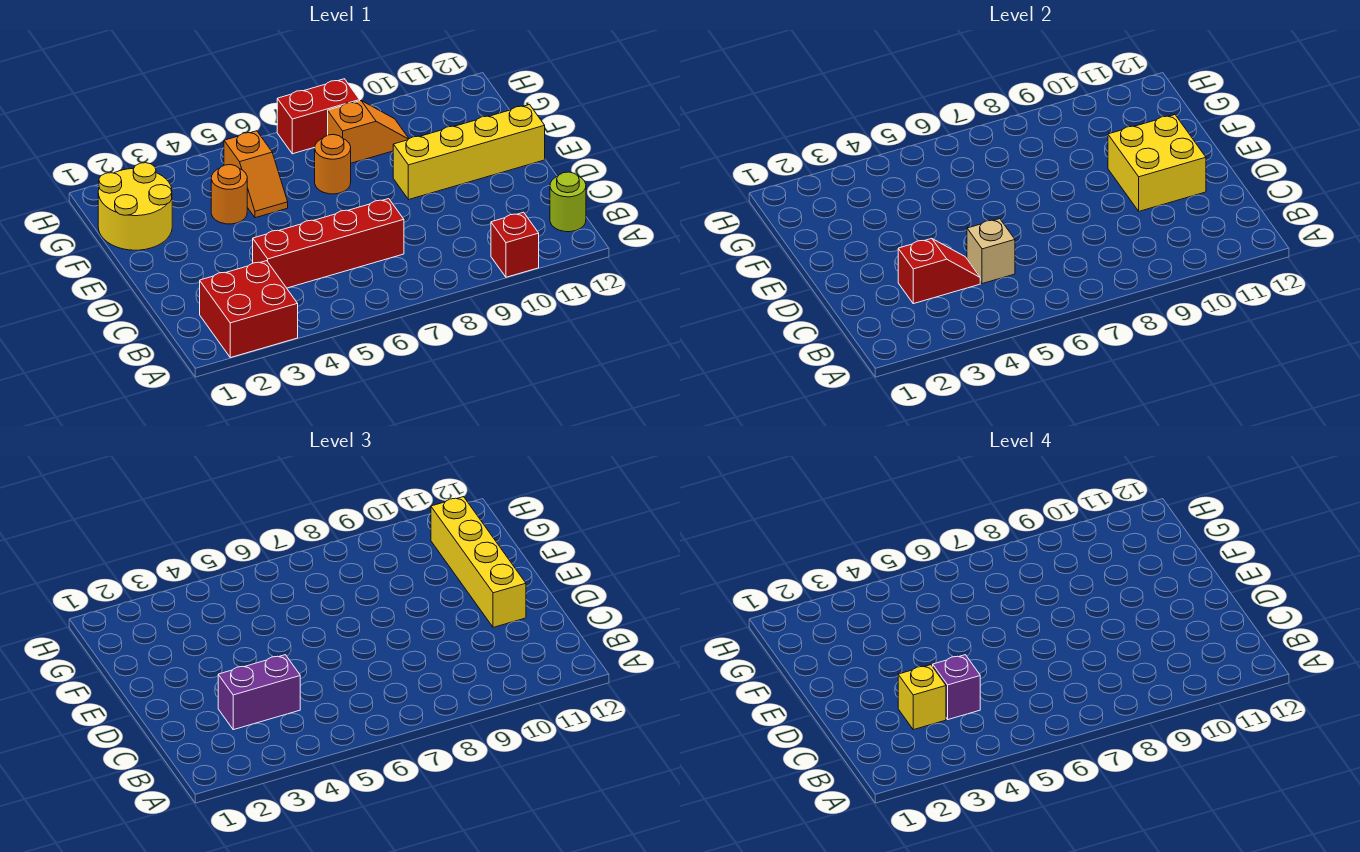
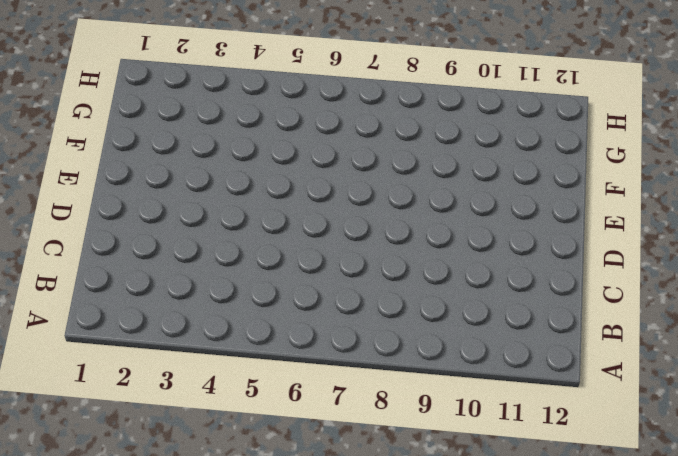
none -> red 2x2 brick [200,261,298,358]
none -> red 1x1 brick [491,212,539,277]
none -> lime 1x1 round brick [550,172,586,232]

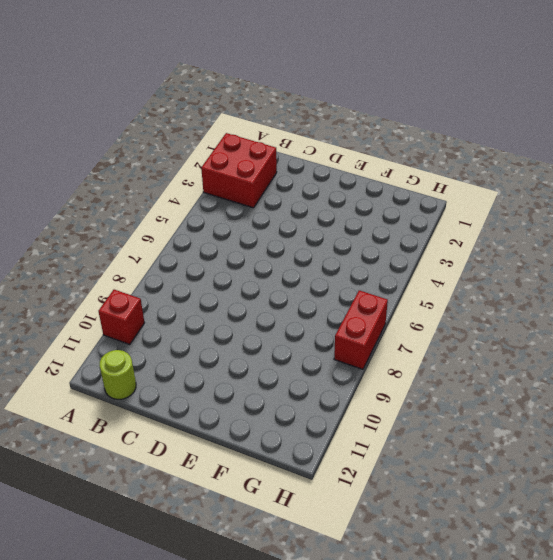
none -> red 1x4 brick [253,199,404,288]
none -> yellow 1x4 brick [393,105,545,200]
none -> yellow 2x2 round brick [98,163,172,250]

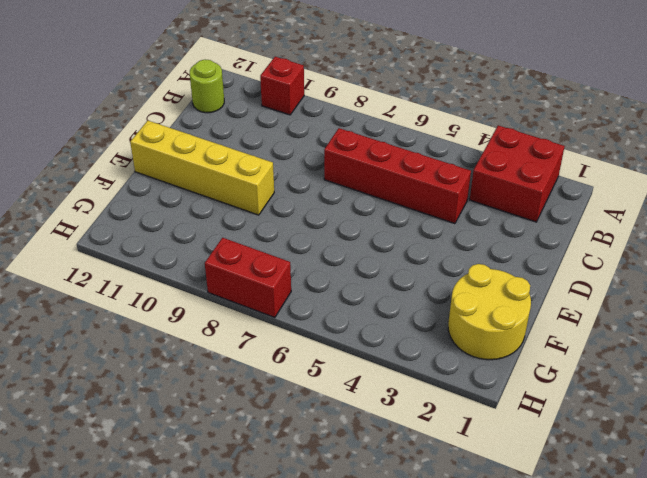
none -> orange 1x1 round brick [211,165,247,224]
none -> orange 1x2 slope [224,131,288,218]
none -> orange 1x1 round brick [315,135,351,194]

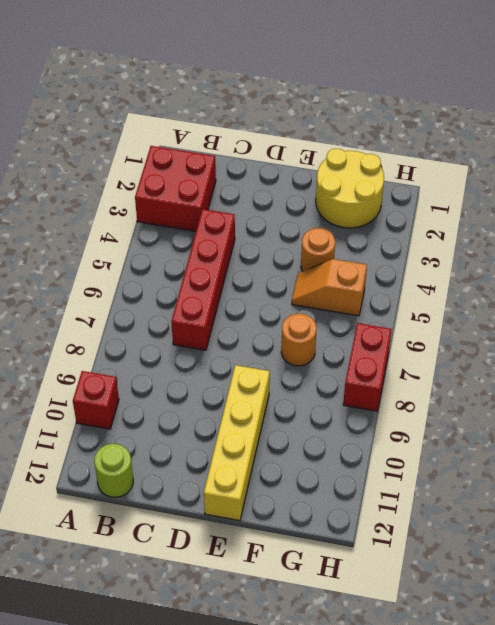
none -> orange 1x2 slope [328,101,409,163]
none -> red 1x2 slope [898,238,980,304]
none -> tan 1x1 brick [967,219,1015,284]

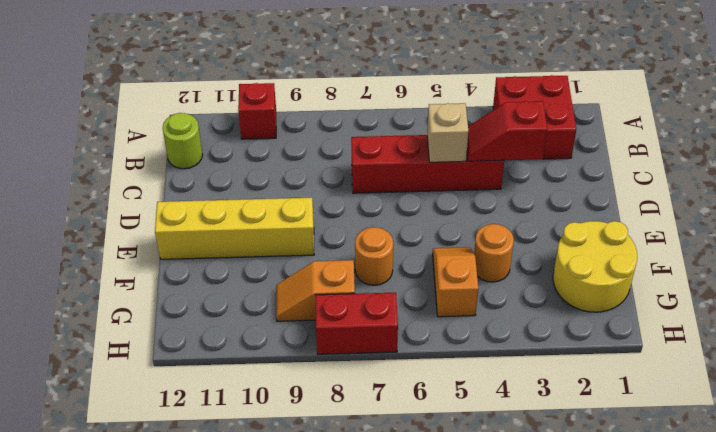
none -> yellow 2x2 brick [1108,115,1206,211]
none -> purple 1x2 brick [218,655,300,730]
none -> yellow 1x4 brick [431,497,526,627]

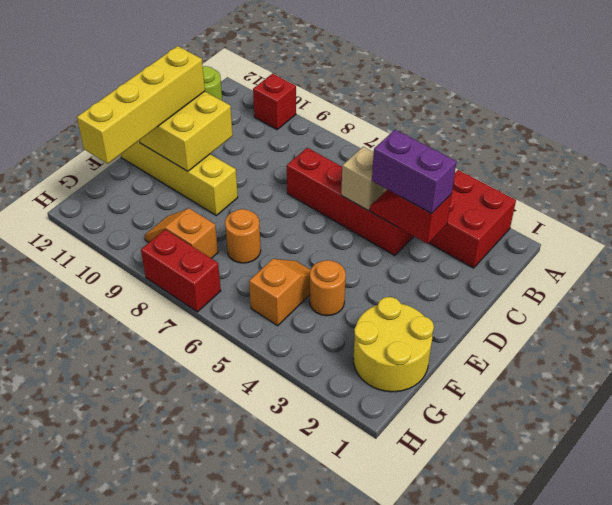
none -> yellow 1x1 brick [898,665,946,730]
none -> purple 1x1 brick [933,655,980,720]

